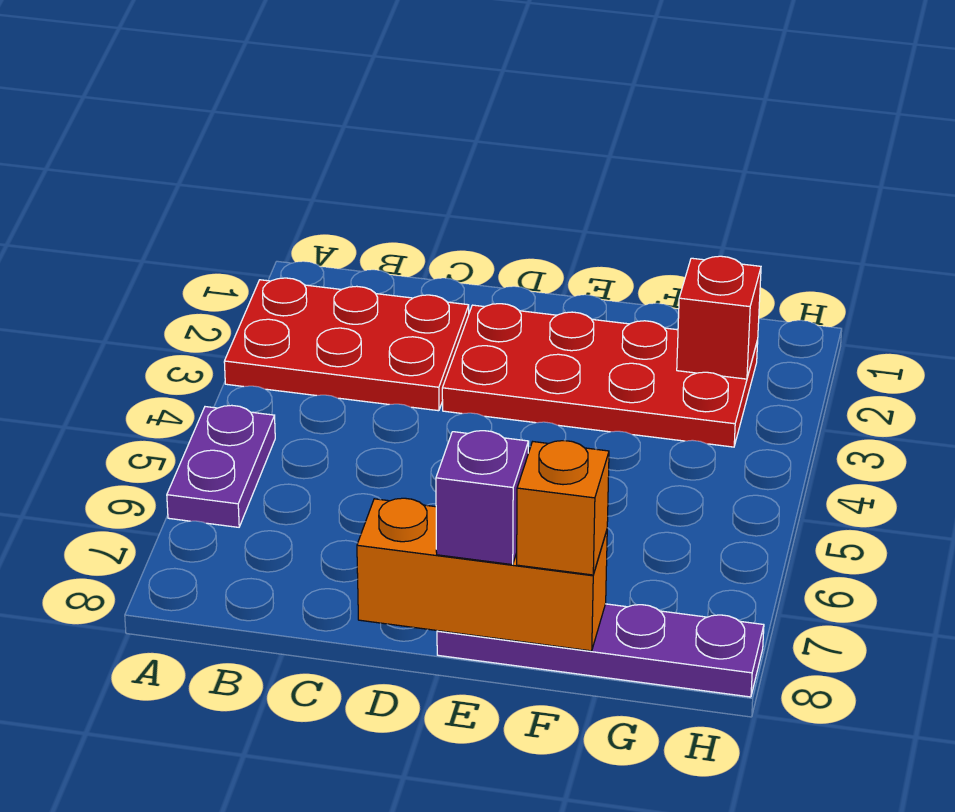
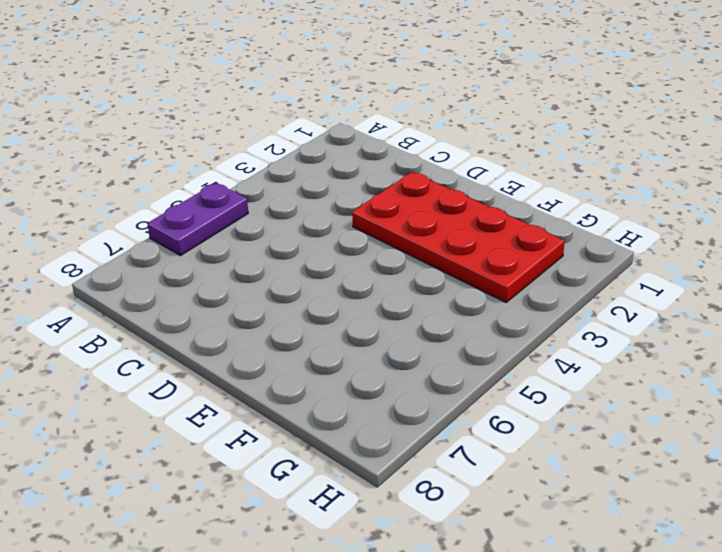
none -> red 2x3 plate [224,278,469,411]
none -> purple 1x4 plate [437,604,764,697]

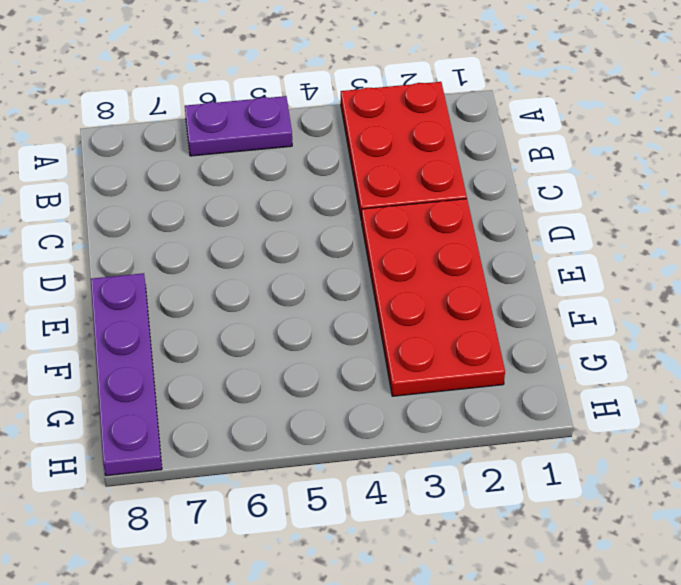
none -> orange 1x3 brick [357,498,607,651]
none -> red 1x1 brick [677,256,761,379]

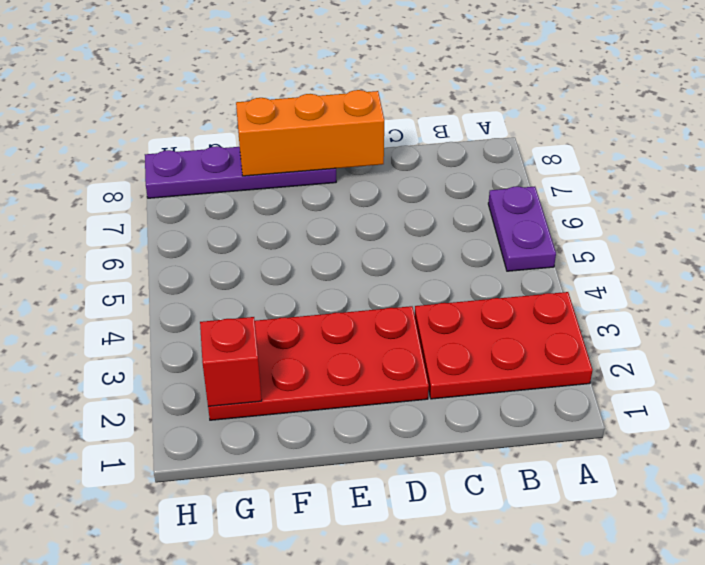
none -> purple 1x1 brick [436,431,529,565]
none -> orange 1x1 brick [517,441,609,575]

